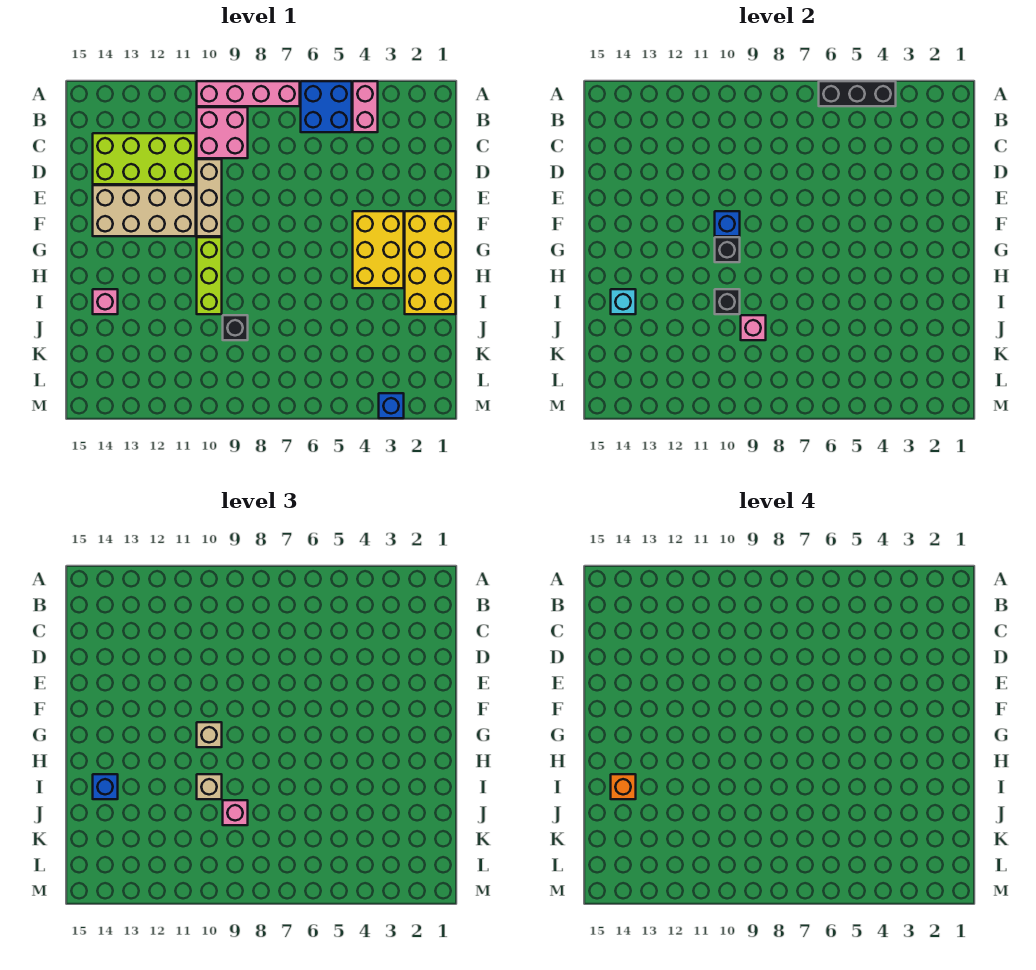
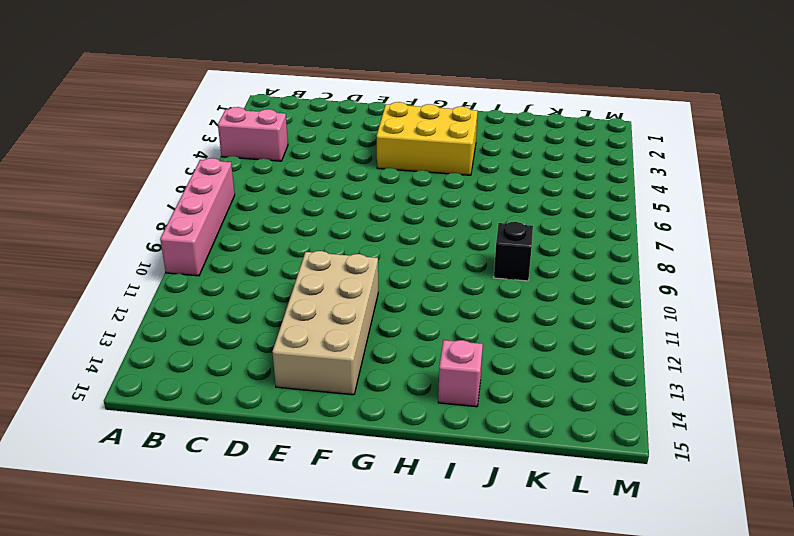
none -> blue 2x2 brick [301,81,352,132]
none -> pink 2x2 brick [197,107,248,158]
none -> lime 2x4 brick [93,133,196,184]

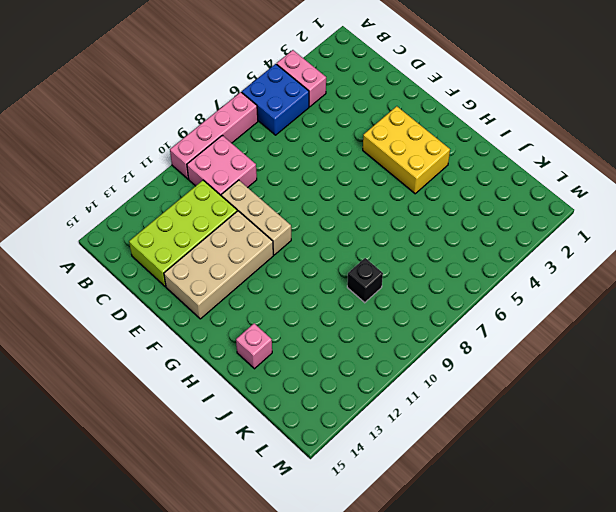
none -> yellow 2x4 brick [405,211,456,314]
none -> lime 1x3 brick [197,237,222,314]
none -> blue 1x1 brick [379,393,404,418]

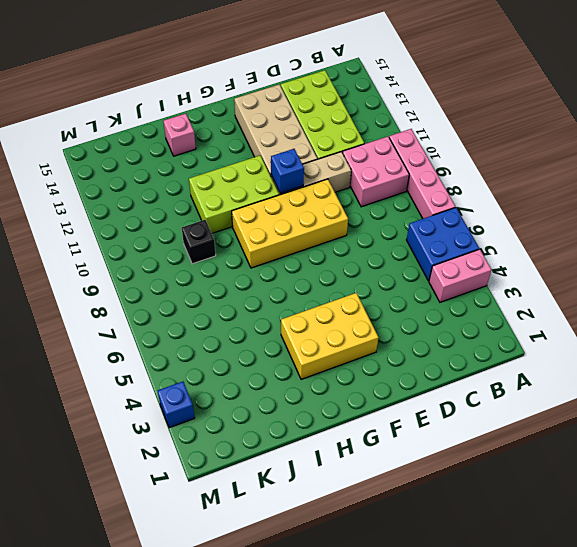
yellow 2x4 brick [232,179,348,268] -> yellow 2x4 brick moved to [405,211,456,314]
lime 2x3 brick [189,156,279,233] -> lime 1x3 brick [197,237,222,314]
none -> black 1x3 brick [819,81,896,106]
none -> black 1x1 brick [715,237,740,262]
none -> black 1x1 brick [715,289,740,314]

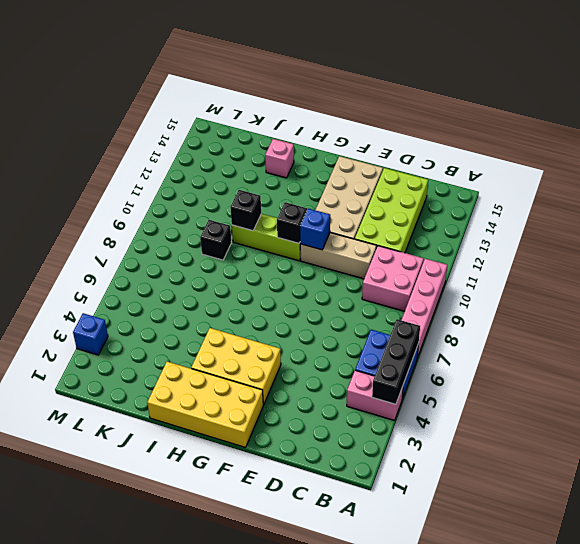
none -> cyan 1x1 brick [611,289,636,314]
none -> pink 1x1 brick [741,315,766,340]
none -> tan 1x1 brick [197,722,222,747]

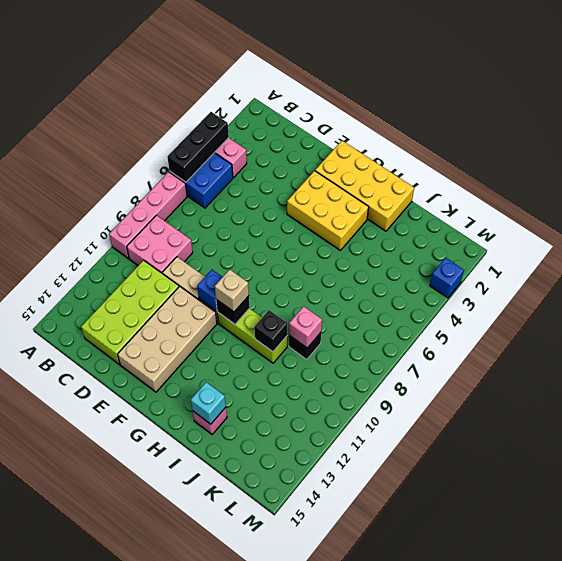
none -> tan 1x1 brick [197,774,222,799]
none -> blue 1x1 brick [93,774,118,799]
none -> pink 1x1 brick [223,800,248,825]

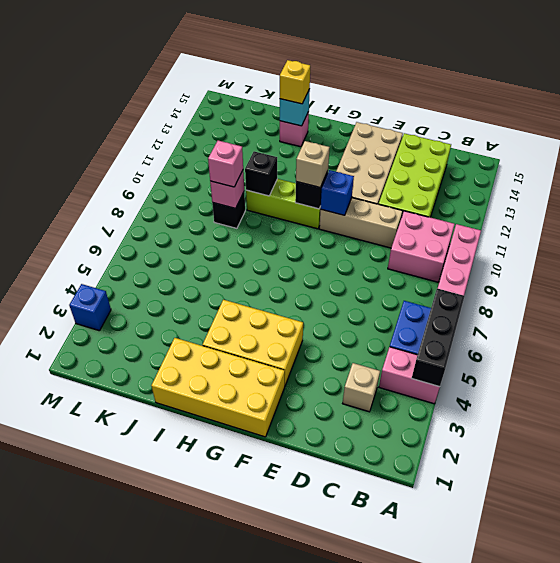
tan 1x1 brick [343,363,380,412] -> tan 1x1 brick moved to [197,774,222,799]
yellow 1x1 brick [280,60,310,104] -> blue 1x1 brick [93,774,118,799]
none -> orange 1x1 brick [611,774,636,799]

